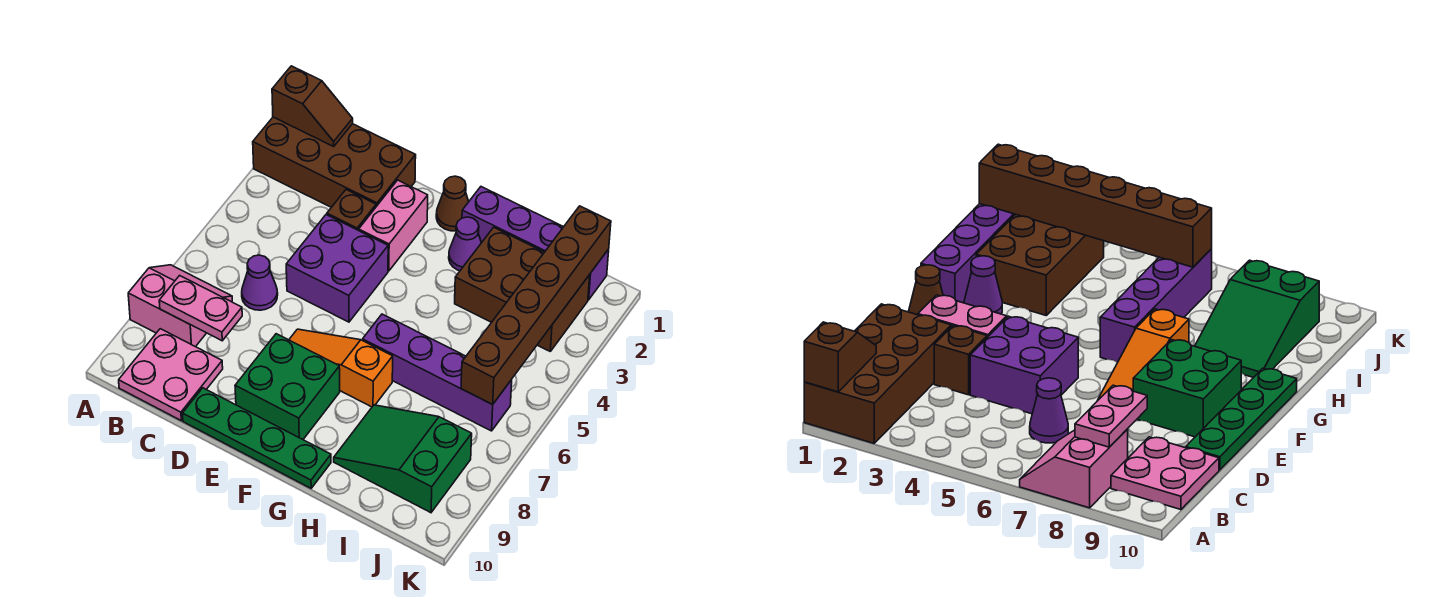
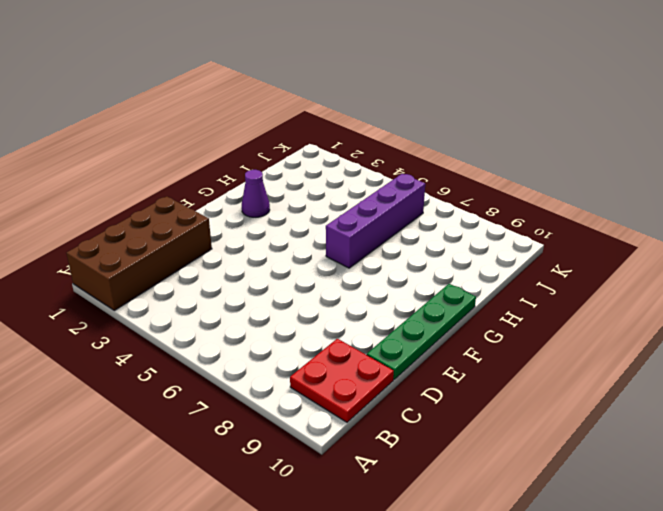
red 2x2 plate [290,339,394,422] -> pink 2x2 plate [119,329,223,421]
none -> pink 2x2 slope [128,265,232,347]
none -> purple 1x1 cone [242,255,278,310]
none -> brown 1x1 brick [327,190,376,230]

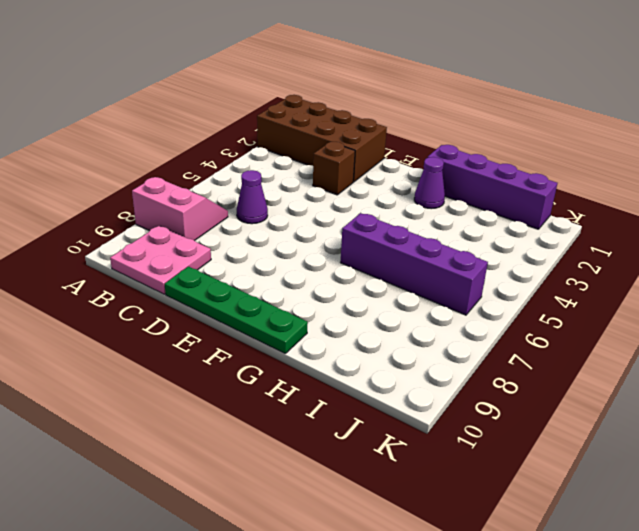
none -> purple 2x2 brick [286,215,388,322]
none -> pink 1x2 brick [359,180,428,271]
none -> orange 1x3 slope [289,329,393,407]

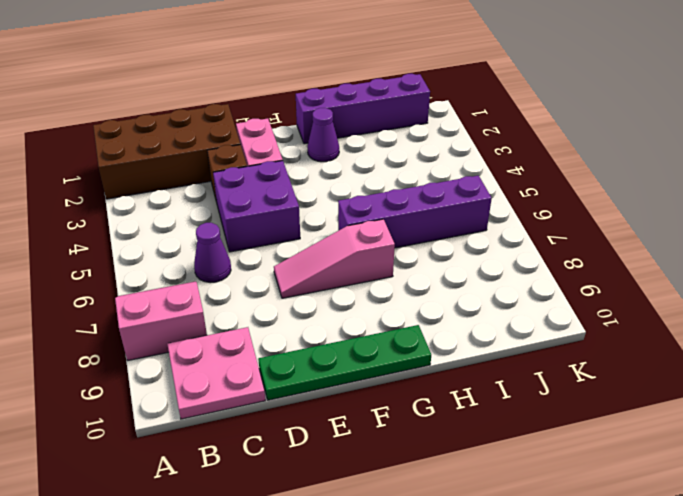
pink 1x3 slope [274,219,395,298] -> orange 1x3 slope [289,329,393,407]
none -> green 2x2 brick [235,334,340,439]
none -> brown 1x1 cone [436,176,469,231]
none -> brown 2x3 brick [455,227,590,351]

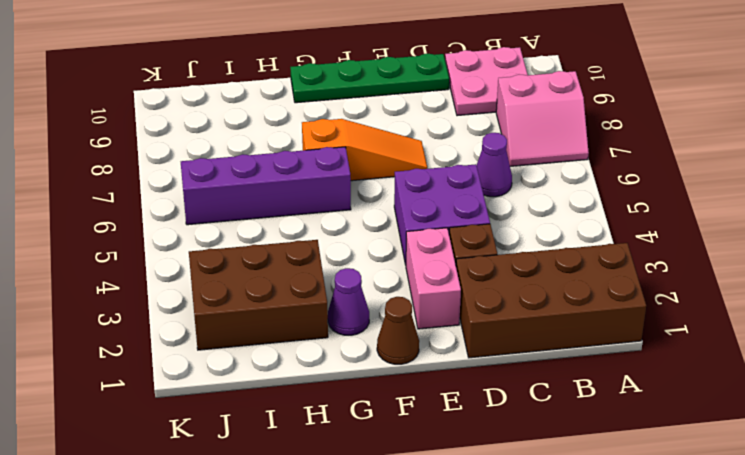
none -> green 2x2 brick [235,334,340,439]
none -> purple 1x4 brick [462,187,609,300]
none -> green 2x3 slope [334,405,472,513]

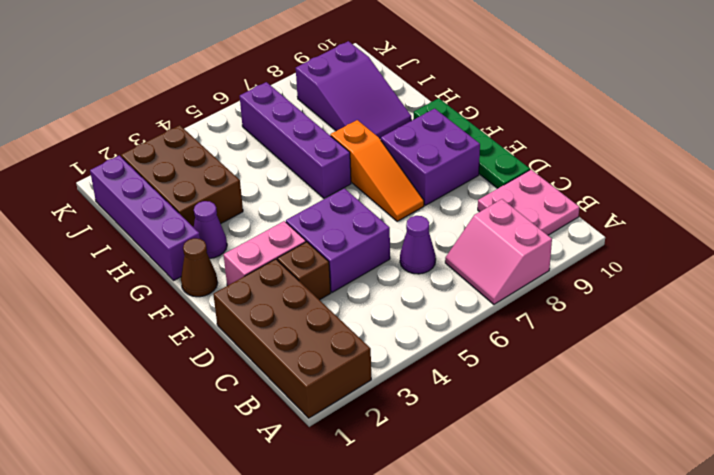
purple 2x2 brick [381,109,480,205] -> green 2x2 brick [235,334,340,439]
purple 2x3 slope [296,41,411,138] -> green 2x3 slope [334,405,472,513]
none -> brown 1x2 slope [272,66,353,146]
none -> pink 1x2 plate [159,276,242,341]
none -> brown 1x6 brick [461,206,611,404]

